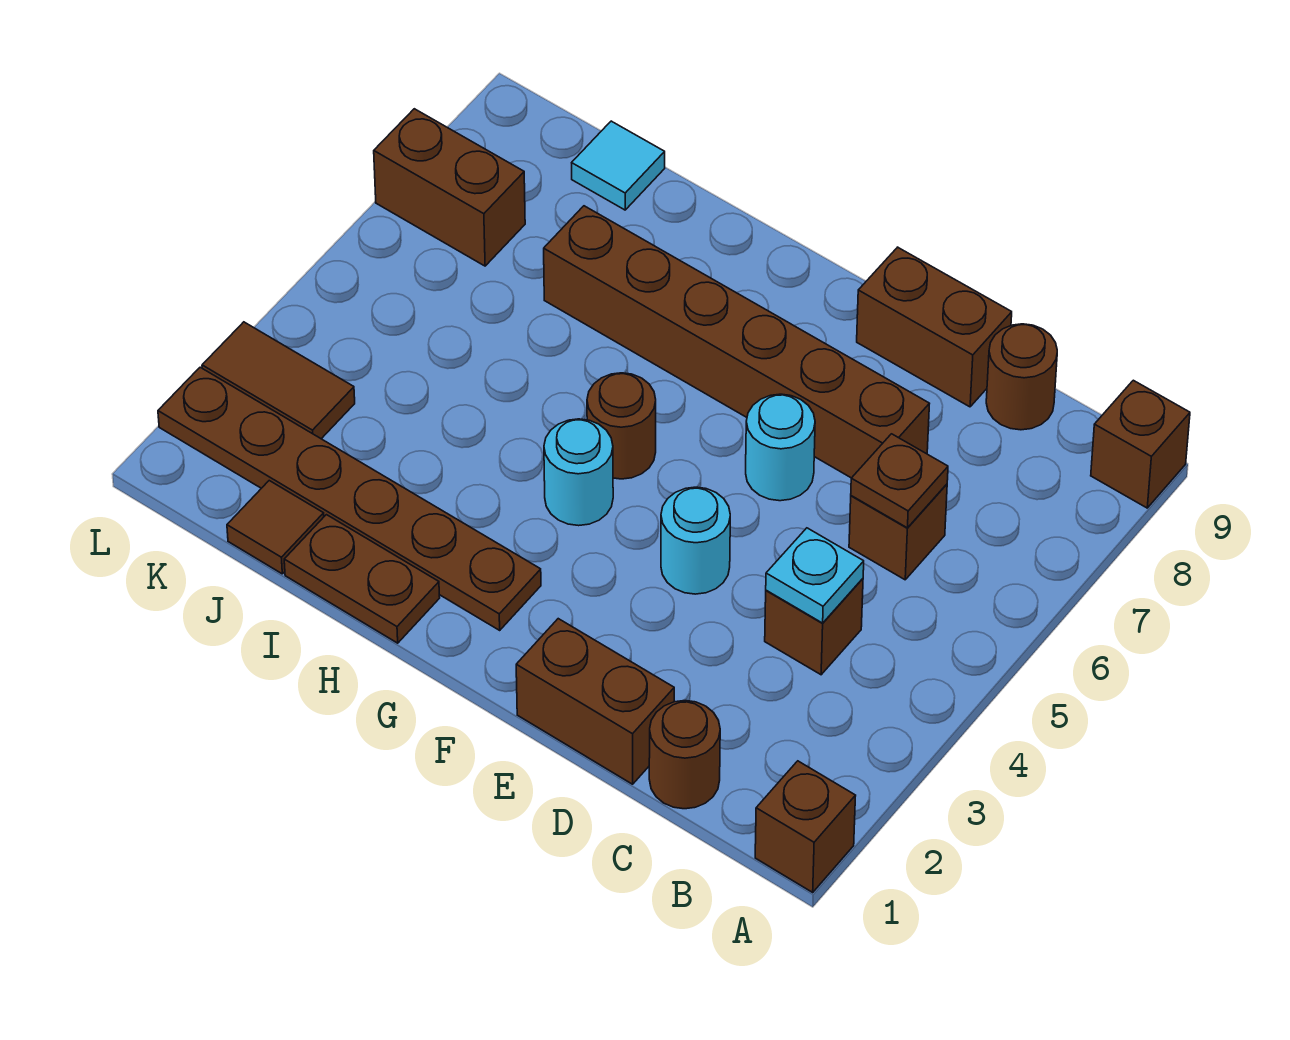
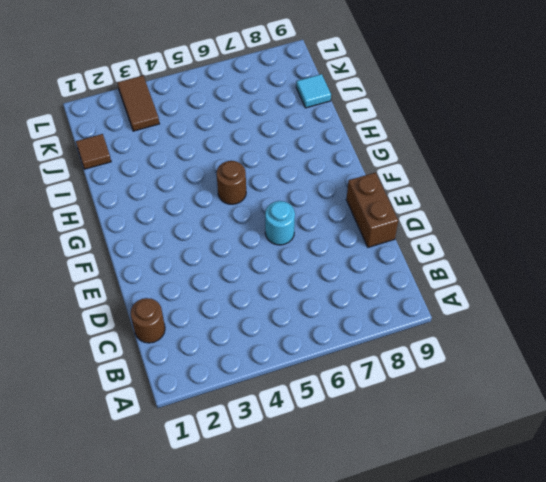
none -> brown 1x1 brick [755,761,856,892]
none -> brown 1x1 brick [1091,380,1190,508]
none -> brown 1x1 brick [765,579,863,675]

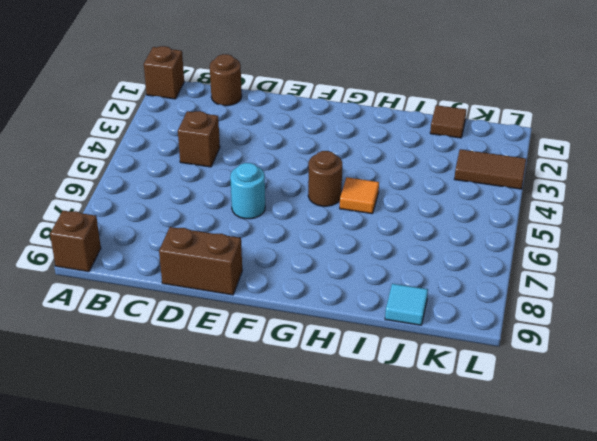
orange 1x1 tile [340,177,379,214] -> none
none -> brown 1x1 brick [849,484,947,580]
none -> brown 1x1 round brick [986,324,1057,430]
none -> brown 1x2 brick [516,619,674,784]

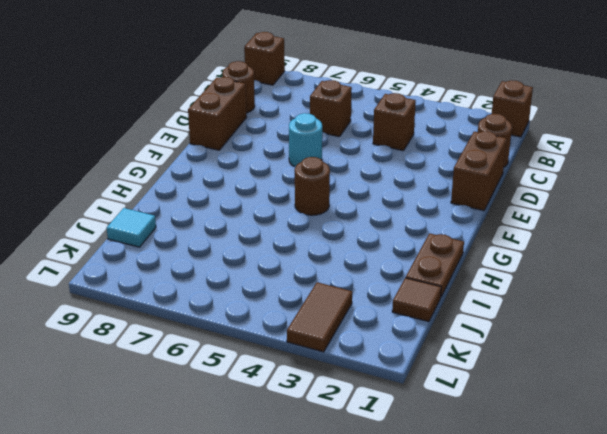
none -> brown 1x6 brick [544,206,929,478]
none -> cyan 1x1 round brick [661,487,730,594]
none -> brown 1x6 plate [158,367,541,630]

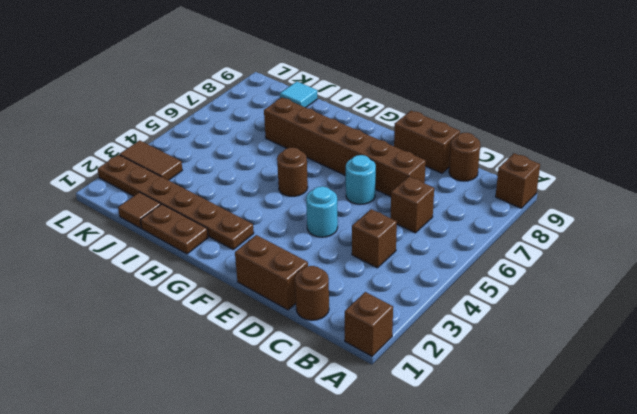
none -> cyan 1x1 round brick [544,419,613,526]
none -> brown 1x2 brick [374,109,525,266]
none -> cyan 1x1 plate [766,528,864,623]

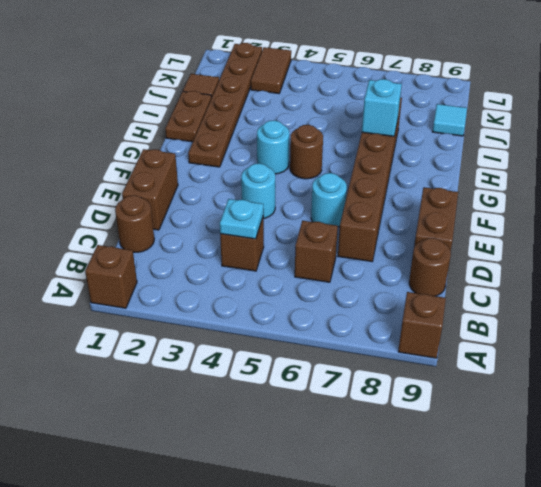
cyan 1x1 brick [362,79,402,136] -> none
none -> brown 1x2 brick [374,109,525,266]
none -> brown 1x1 plate [851,434,948,528]

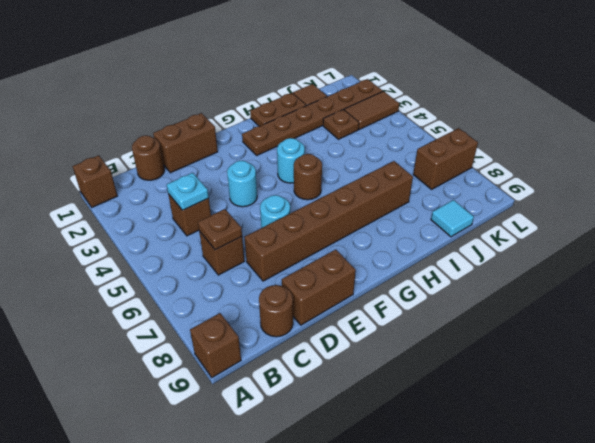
brown 1x1 plate [323,109,359,139] -> none

